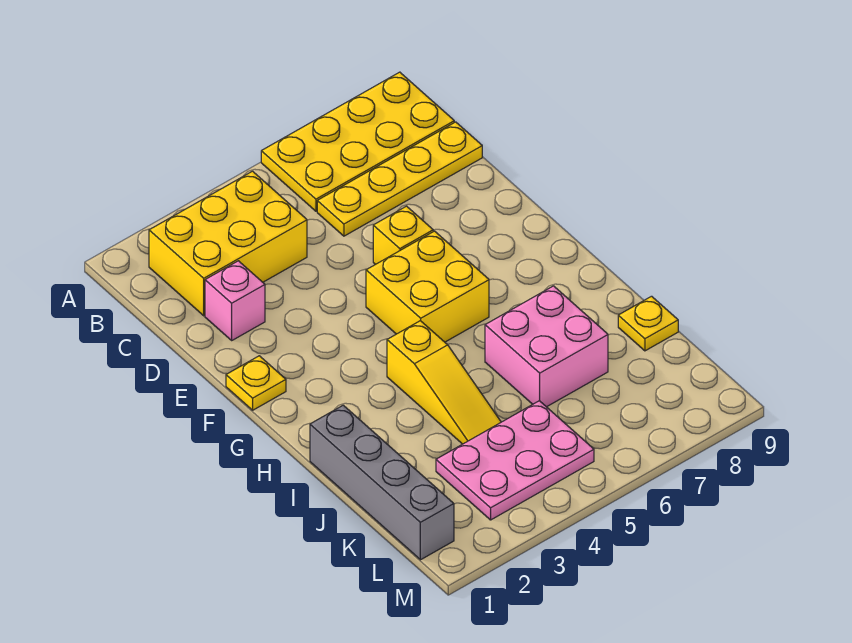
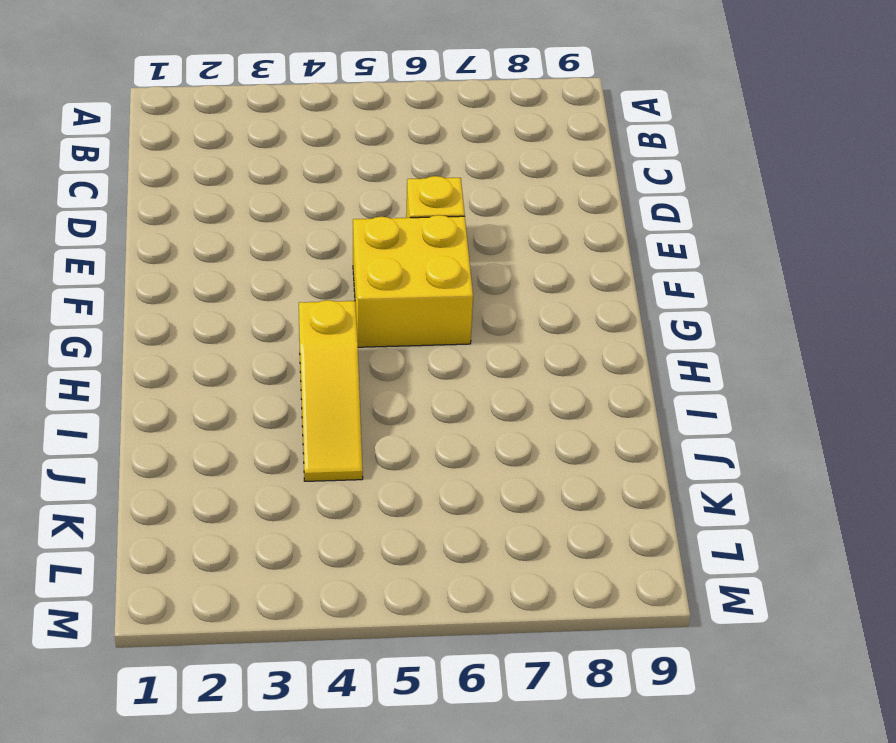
none -> yellow 2x4 plate [261,72,454,211]
none -> yellow 2x3 brick [149,171,307,316]
none -> yellow 1x4 plate [317,122,482,236]

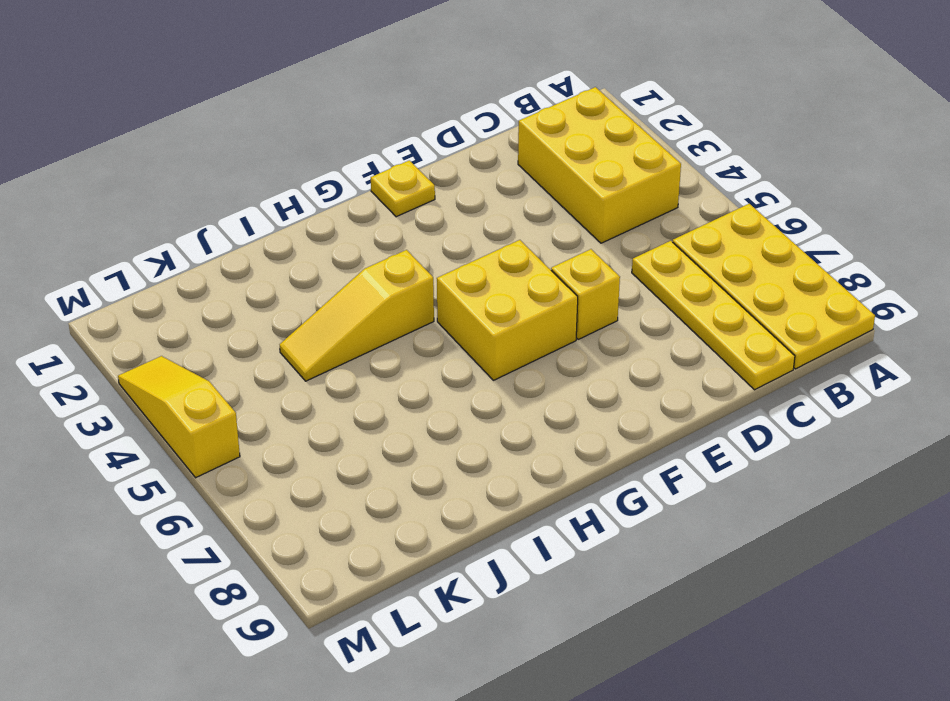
yellow 1x3 slope [118,356,240,478] -> none
none -> pink 1x1 brick [205,261,265,340]
none -> grey 1x4 brick [310,405,454,560]
none -> pink 2x2 brick [485,286,608,407]

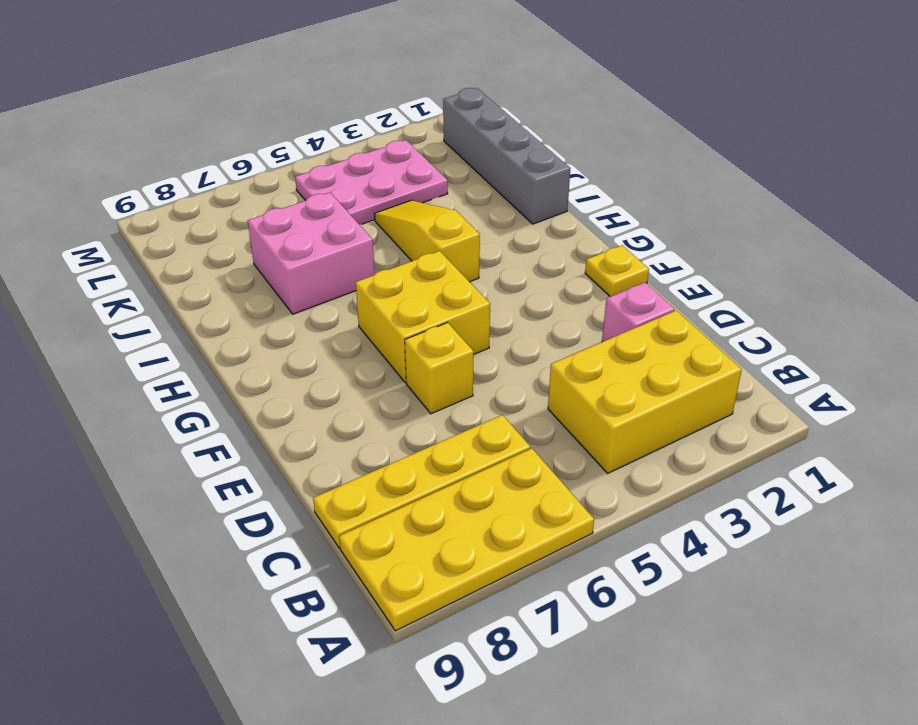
none -> yellow 1x1 plate [618,296,678,351]

